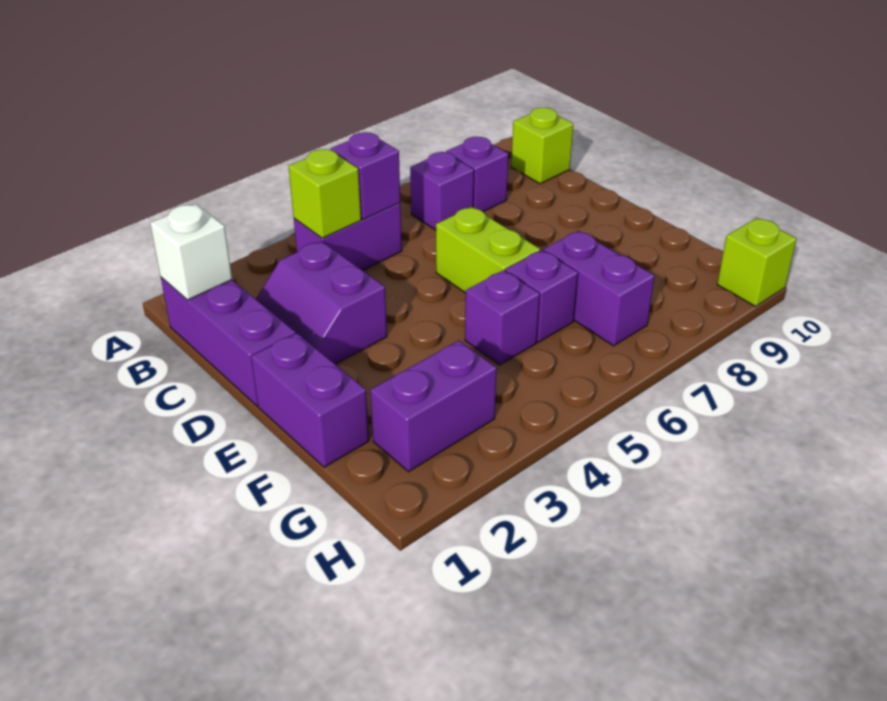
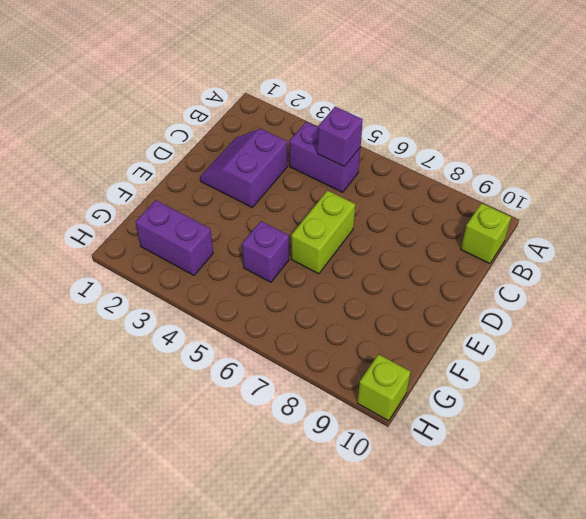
none -> purple 1x3 brick [161,277,296,406]
none -> purple 1x1 brick [410,152,474,230]
none -> purple 1x1 brick [446,137,508,212]

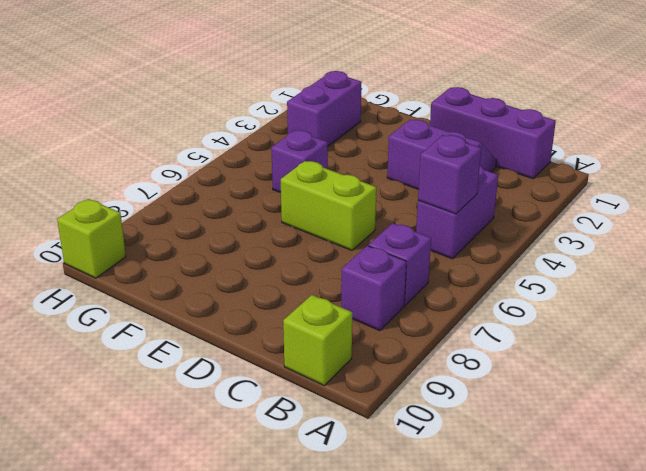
none -> purple 1x2 brick [251,333,369,467]
none -> purple 1x1 brick [506,250,578,342]
none -> purple 1x2 brick [544,231,654,346]

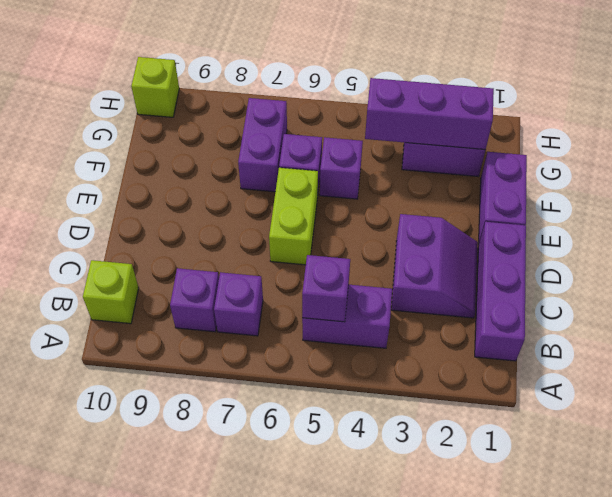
purple 1x3 brick [365,78,494,150] -> none
none -> white 1x1 brick [150,204,232,300]
none -> lime 1x1 brick [289,149,361,238]

